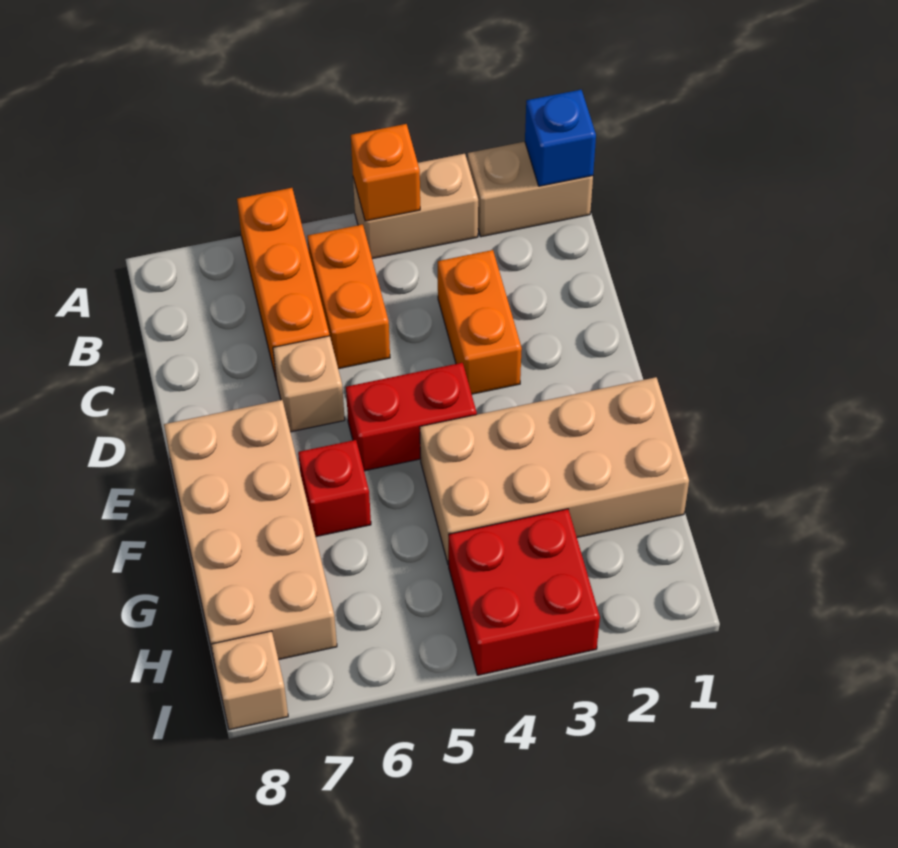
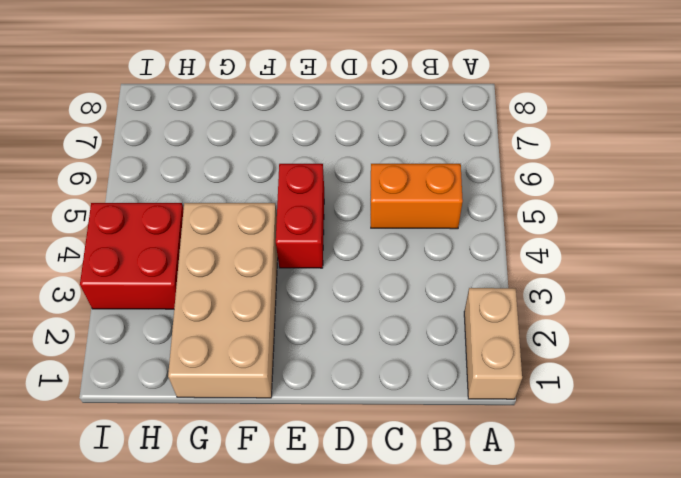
none -> tan 1x2 brick [353,154,478,259]
none -> orange 1x3 brick [237,188,329,381]
none -> orange 1x2 brick [438,250,522,394]

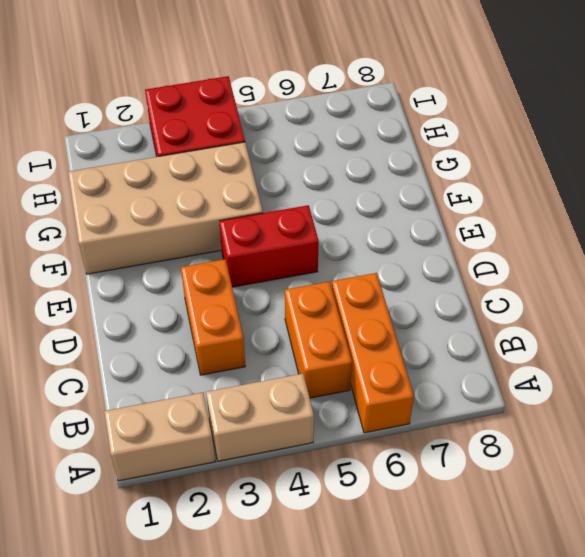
none -> tan 1x1 brick [273,336,345,432]
none -> tan 2x4 brick [164,400,337,663]
none -> red 1x1 brick [298,440,371,537]

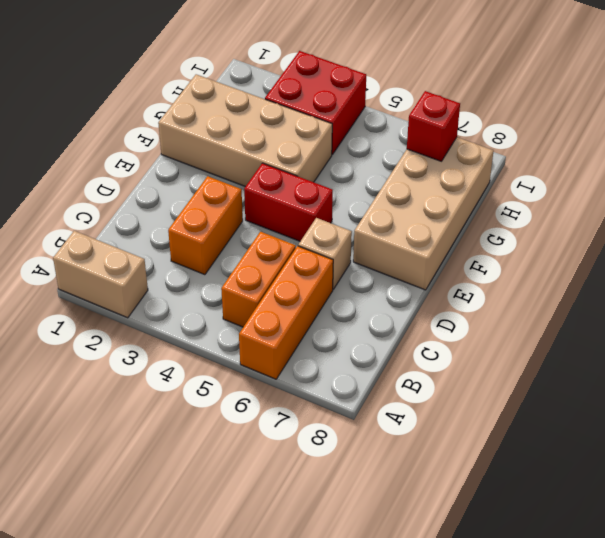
red 1x1 brick [407,91,460,161] -> red 1x1 brick moved to [298,440,371,537]
none -> tan 1x2 brick [353,154,478,259]
none -> tan 1x1 brick [212,631,288,730]
none -> blue 1x1 brick [525,90,596,186]

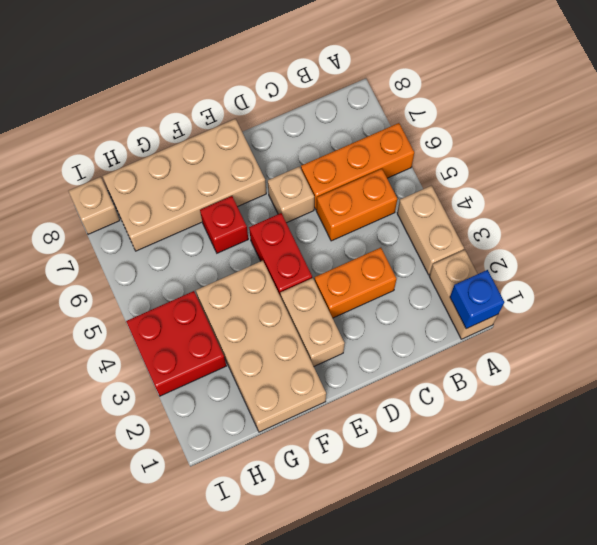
tan 1x2 brick [280,278,345,366] -> none
none -> orange 1x1 brick [351,124,420,221]

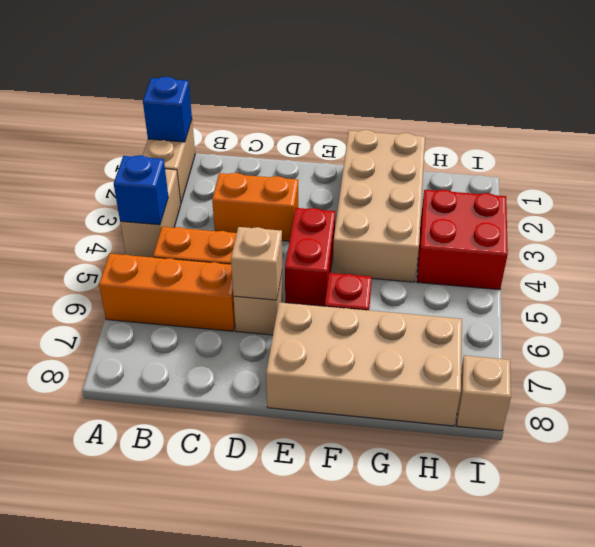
blue 1x1 brick [114,155,168,225] -> orange 1x1 brick [351,124,420,221]
tan 1x1 brick [231,227,282,300] -> none

